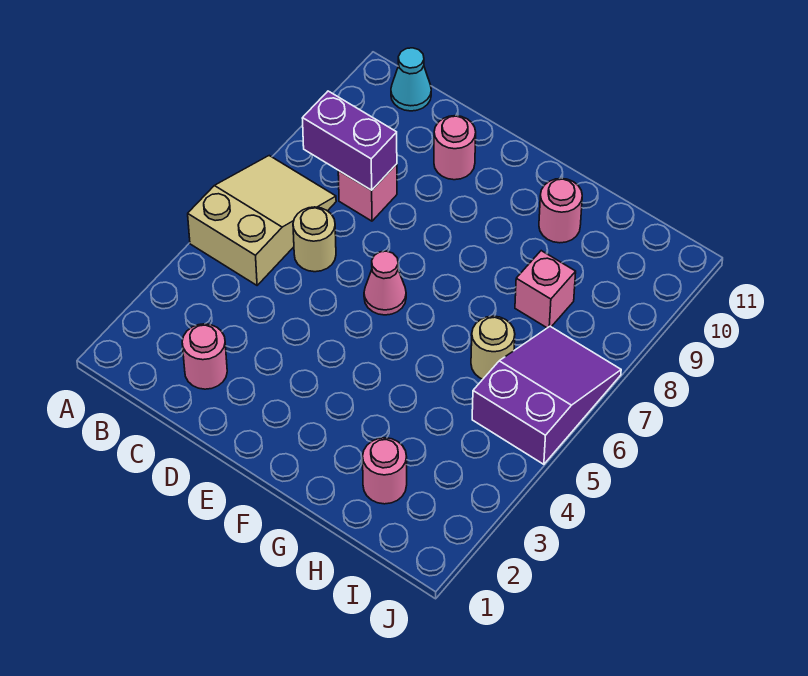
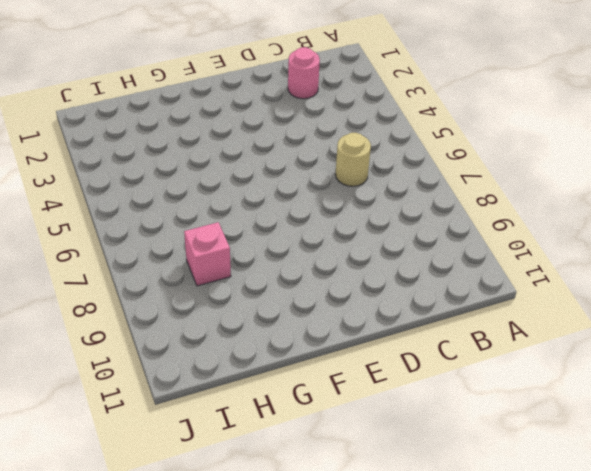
none -> tan 2x3 slope [188,156,336,285]
none -> cyan 1x1 cone [391,48,431,111]
none -> pink 1x1 brick [338,164,397,221]

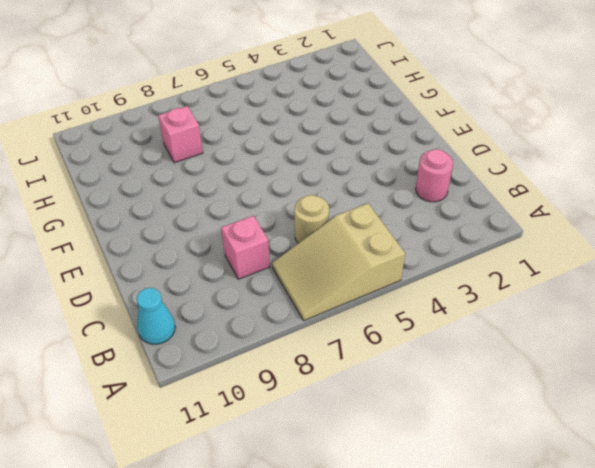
none -> pink 1x1 round brick [434,116,476,180]
none -> pink 1x1 cone [364,251,406,315]
none -> pink 1x1 round brick [539,178,582,243]

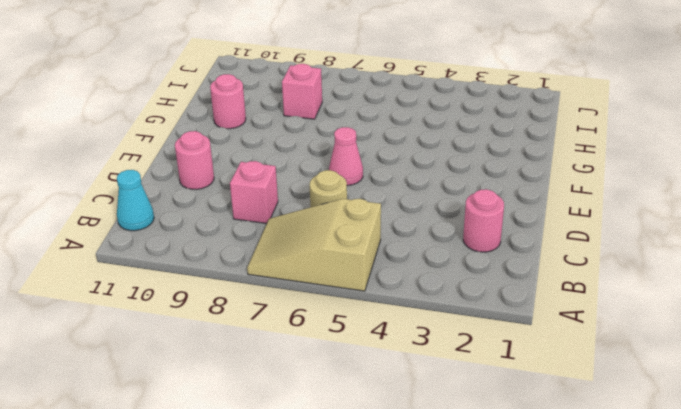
none -> pink 1x1 round brick [363,438,407,504]
none -> tan 1x1 round brick [471,316,515,379]
none -> purple 2x3 slope [472,326,621,464]

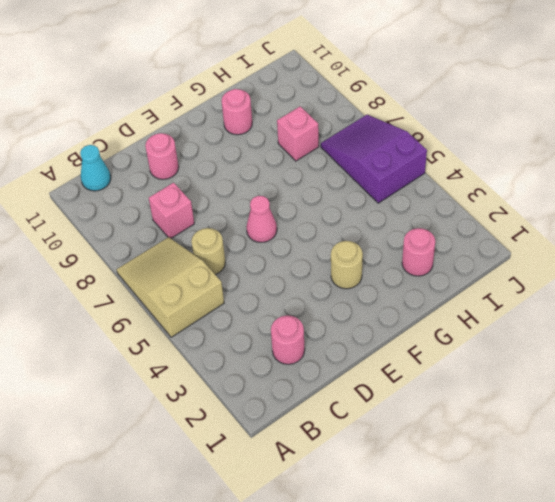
tan 1x1 round brick [331,241,363,289] -> tan 1x1 round brick moved to [471,316,515,379]
none -> purple 1x2 brick [302,91,397,190]

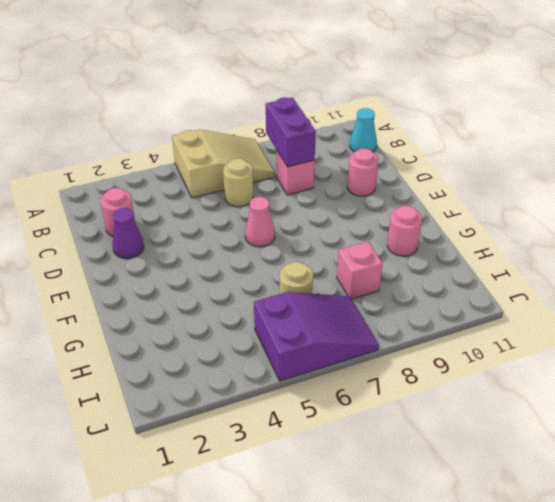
purple 1x1 cone [112,208,144,259] -> none
none -> pink 1x1 round brick [363,438,407,504]

